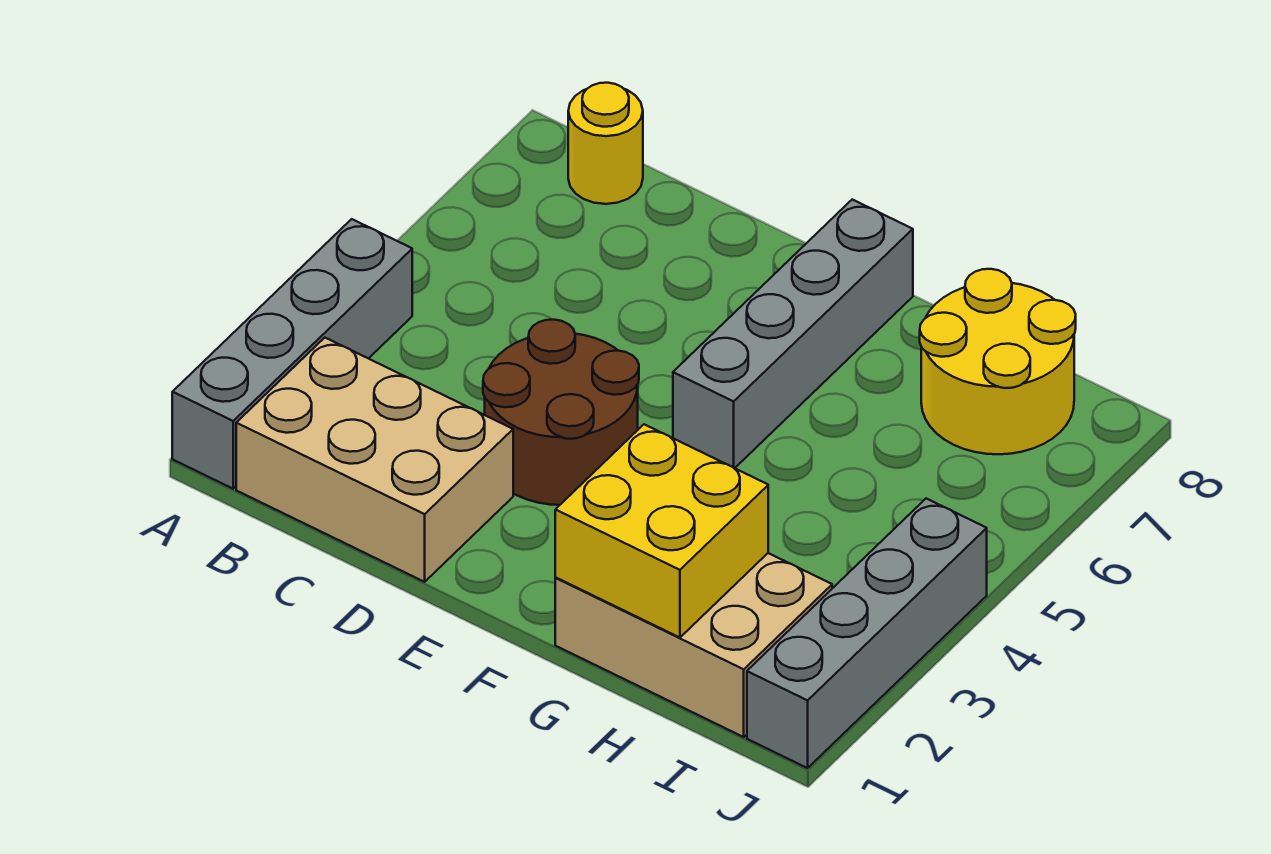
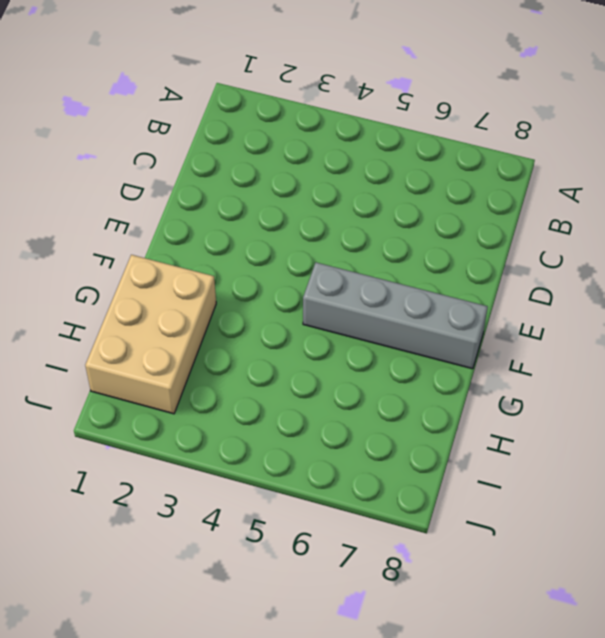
none -> grey 1x4 brick [172,219,412,489]
none -> tan 2x3 brick [236,338,513,582]

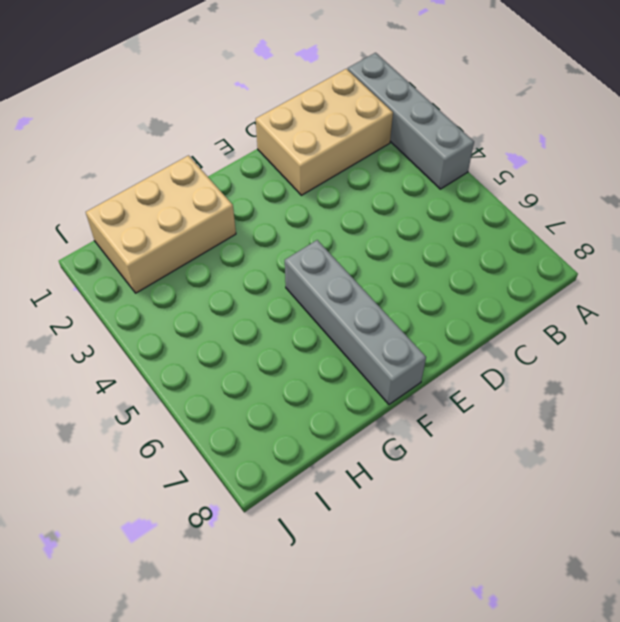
none -> yellow 1x1 round brick [568,83,643,204]
none -> brown 2x2 round brick [483,320,639,505]

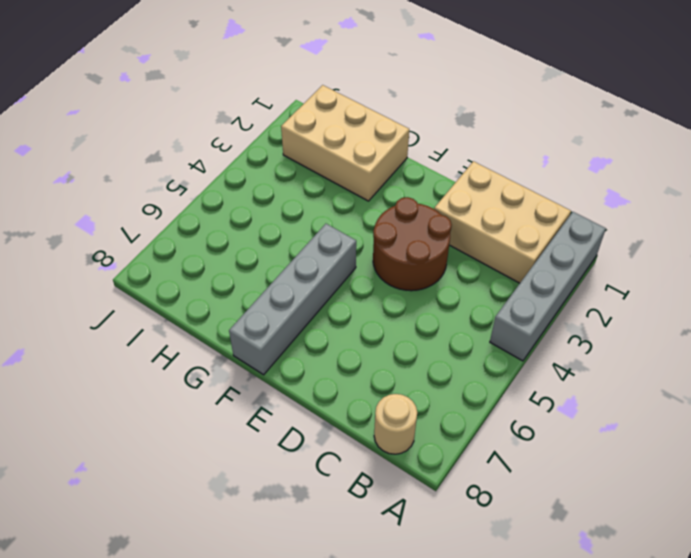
tan 1x1 round brick [374,394,417,454] -> yellow 1x1 round brick [568,83,643,204]
none -> yellow 2x2 round brick [920,269,1076,454]
none -> grey 1x4 brick [747,499,987,768]

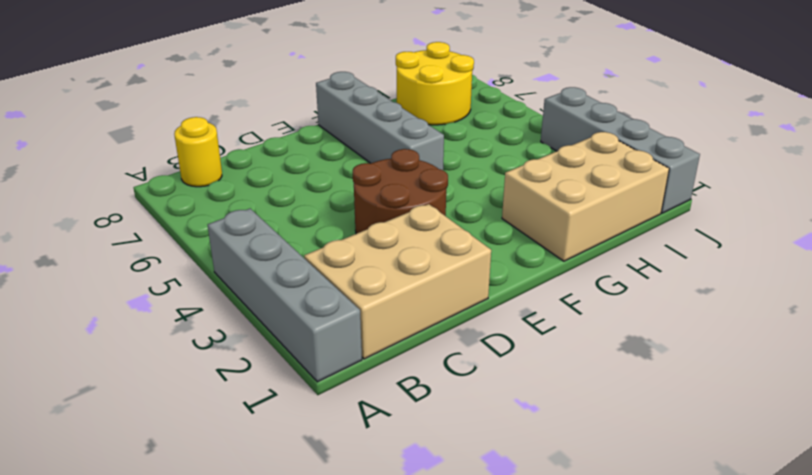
none -> yellow 2x2 brick [555,424,768,638]

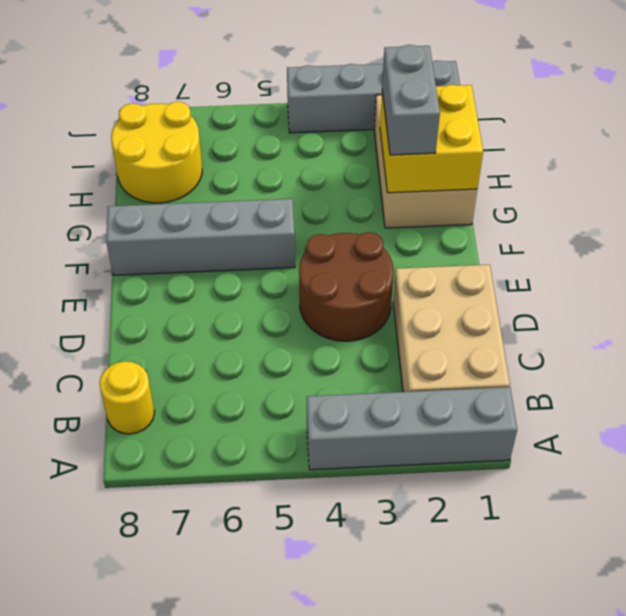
grey 1x2 brick [382,45,440,155] -> none

